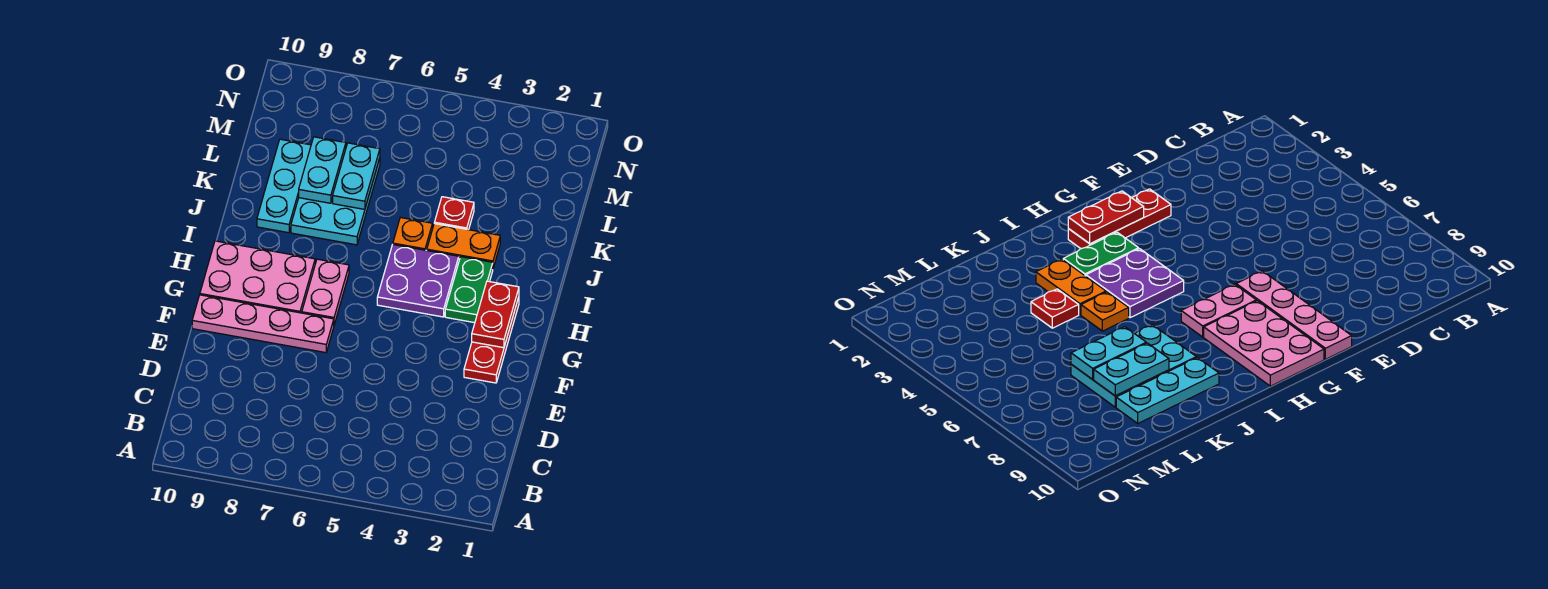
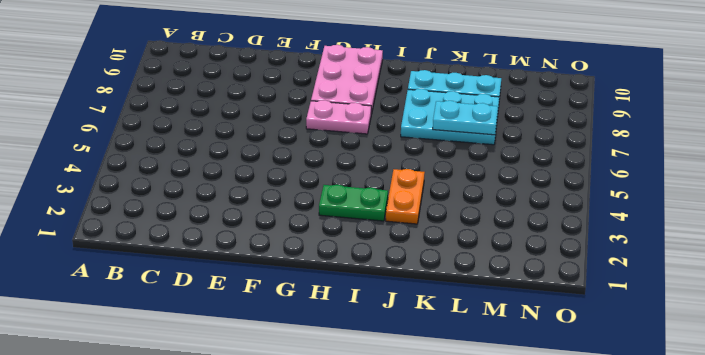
none -> red 1x3 plate [464,297,519,383]
none -> pink 1x4 plate [192,295,334,353]
none -> purple 2x2 plate [377,244,459,317]

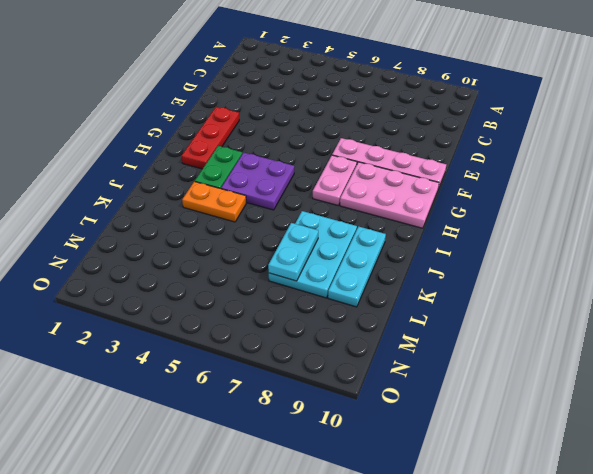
none -> orange 1x1 plate [393,218,432,250]
none -> red 1x1 plate [434,197,474,230]
none -> red 1x2 plate [472,281,519,348]

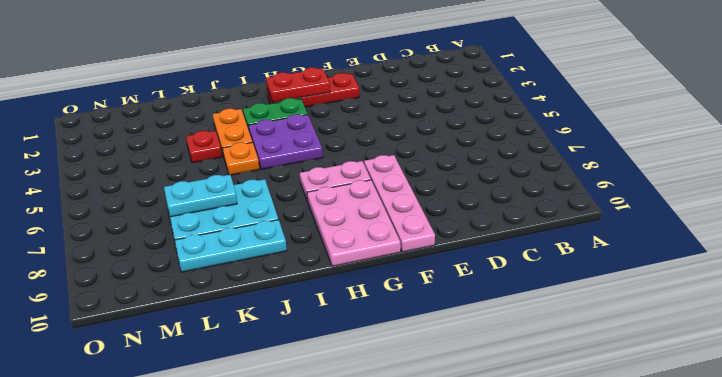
none -> cyan 1x2 plate [299,137,346,203]

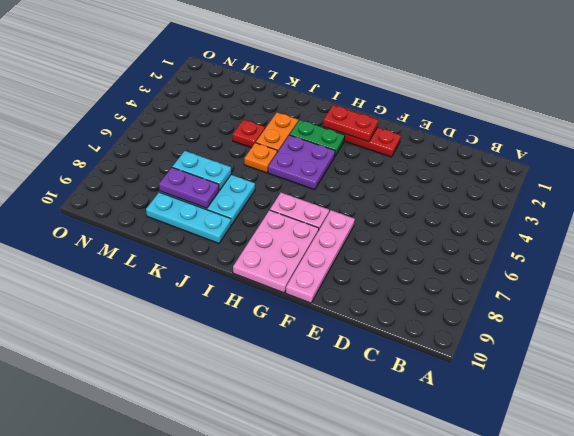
purple 1x2 plate [159,168,219,208] -> cyan 1x2 plate [299,137,346,203]

